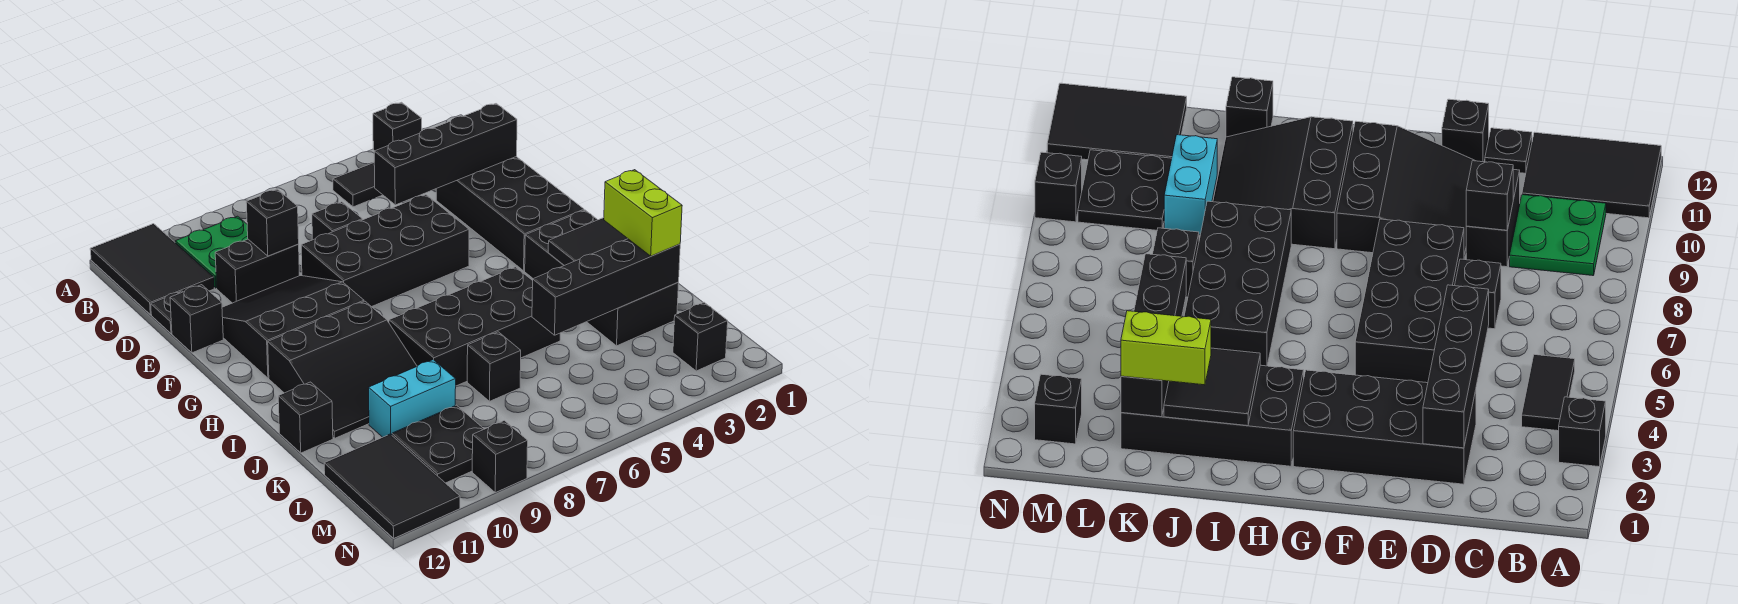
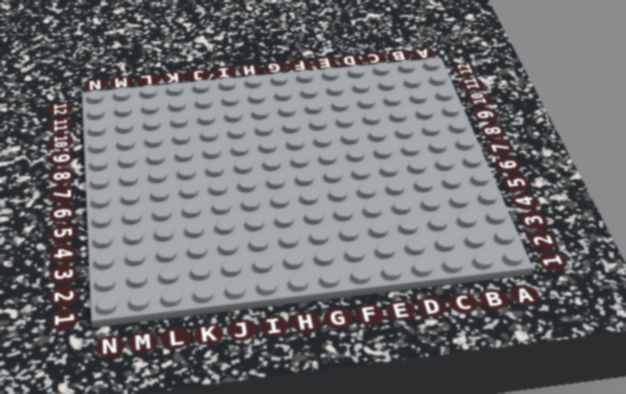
none -> black 1x1 brick [373,102,422,151]
none -> black 2x3 tile [90,224,214,315]
none -> black 1x2 tile [333,163,382,207]

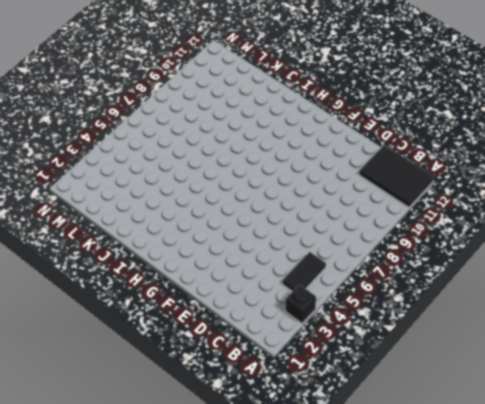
none -> green 2x2 plate [175,216,248,288]
none -> black 2x4 brick [436,157,584,271]
none -> black 1x1 brick [312,202,362,240]

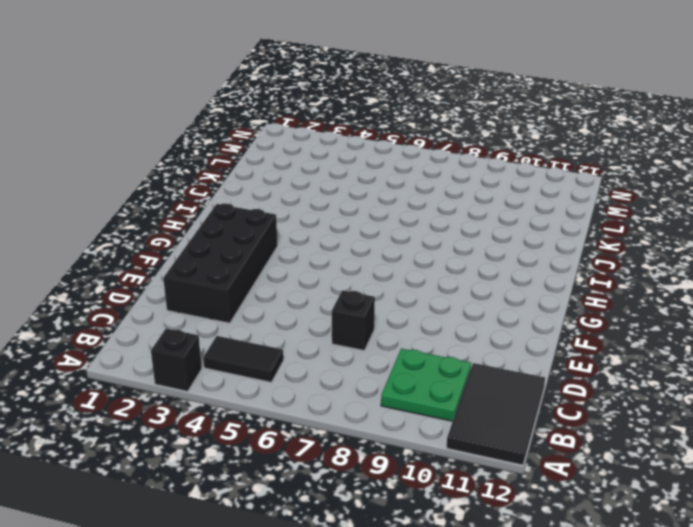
none -> black 1x2 brick [215,239,299,303]
none -> black 1x1 plate [151,291,183,334]
none -> black 2x4 brick [301,195,469,307]

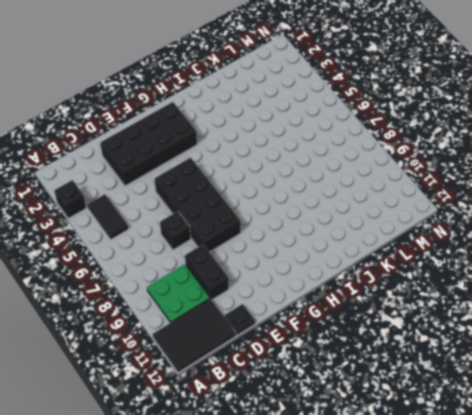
none -> black 3x3 slope [222,276,364,378]
none -> black 1x1 brick [170,285,223,353]
none -> black 2x4 brick [525,210,679,346]

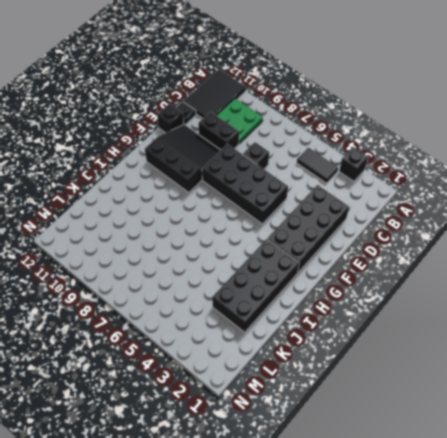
none -> black 3x3 slope [268,301,417,438]
none -> black 2x4 brick [389,267,560,386]
none -> black 1x1 brick [278,382,333,453]

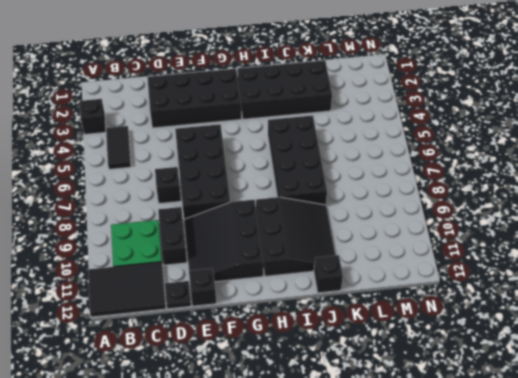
none -> black 1x1 brick [467,332,521,401]
none -> cyan 1x2 brick [369,360,456,437]
none -> black 2x2 plate [392,405,484,483]

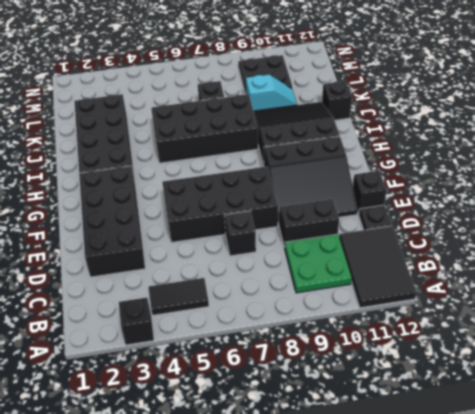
cyan 1x2 slope [246,75,297,111] -> cyan 1x2 brick [369,360,456,437]
none -> black 2x3 tile [324,434,460,538]
none -> black 1x1 brick [673,302,728,371]
none -> black 1x1 brick [472,421,528,493]

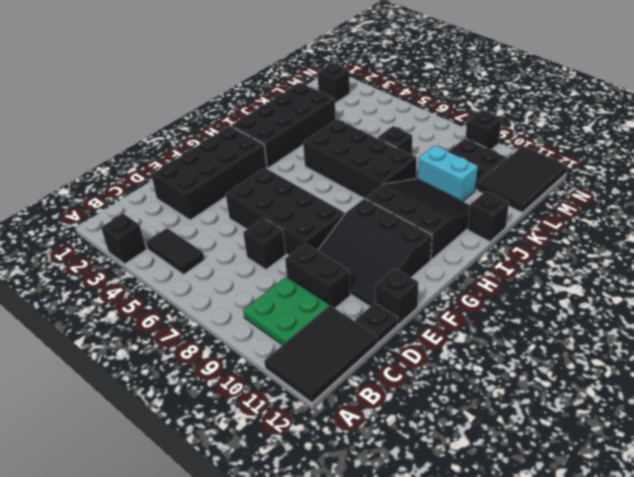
none -> black 1x4 brick [374,104,517,205]
none -> black 1x1 brick [246,189,299,256]
none -> black 2x2 tile [548,218,628,266]

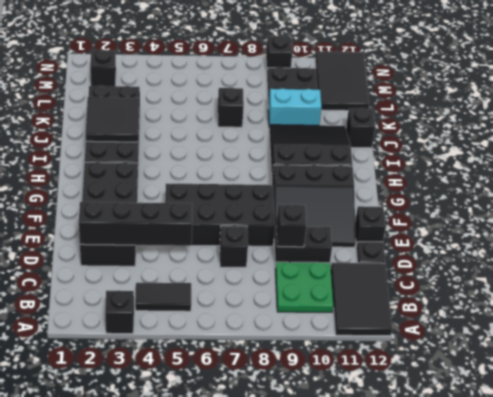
none -> black 2x4 brick [389,267,560,386]
none -> black 1x4 brick [532,239,680,335]
none -> lime 1x2 brick [604,170,682,256]

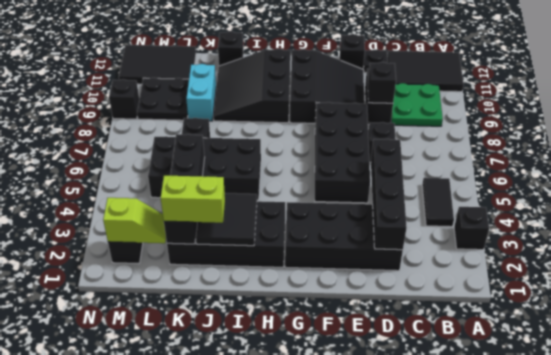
black 2x4 brick [148,136,261,200] -> black 2x4 brick turned to [389,267,560,386]
lime 1x2 slope [103,198,166,243] -> none

